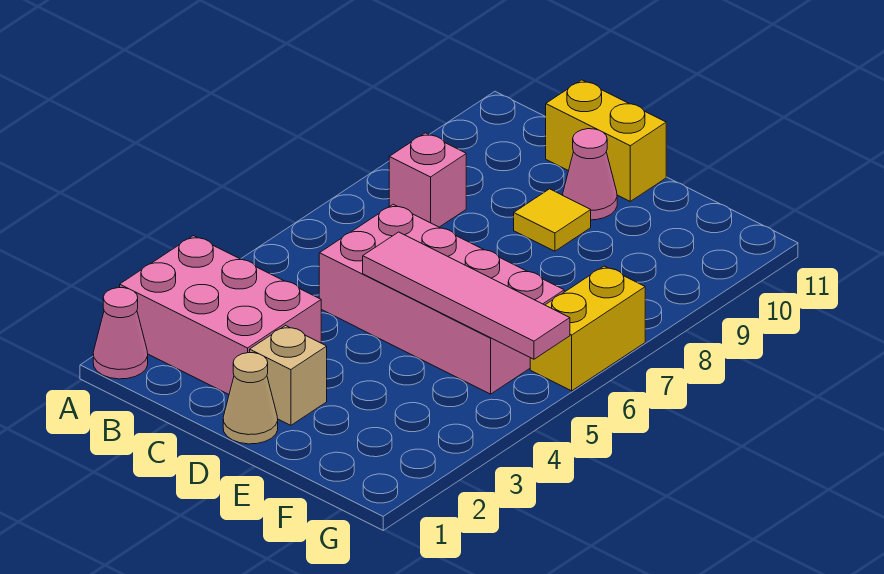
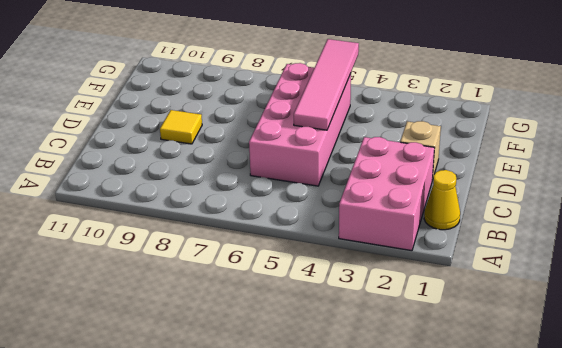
yellow 1x1 cone [424,170,460,230] -> none
none -> pink 1x1 cone [93,288,148,379]
none -> pink 1x1 brick [389,133,466,227]

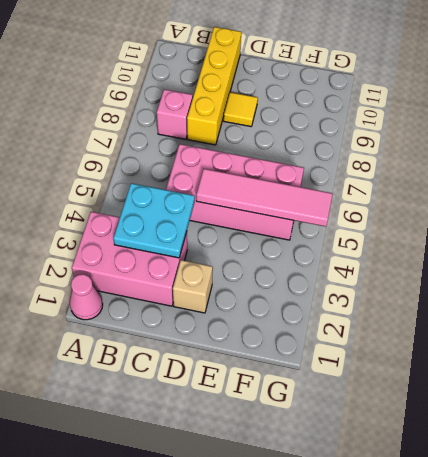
cyan 2x2 plate [113,183,195,258] -> none
yellow 1x4 brick [187,27,241,145] -> yellow 1x2 brick [546,80,666,201]
none -> tan 1x1 cone [223,353,278,444]
none -> pink 1x1 cone [563,129,617,220]

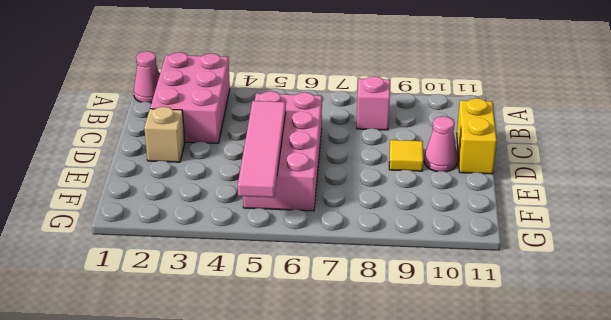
none -> tan 1x1 cone [223,353,278,444]
none -> yellow 1x2 brick [530,266,645,391]

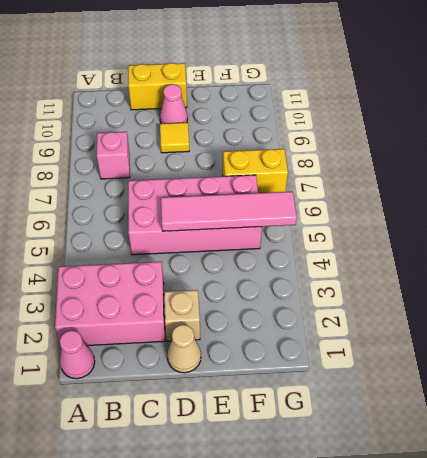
yellow 1x2 brick [223,149,288,193] -> yellow 1x2 brick turned to [530,266,645,391]

